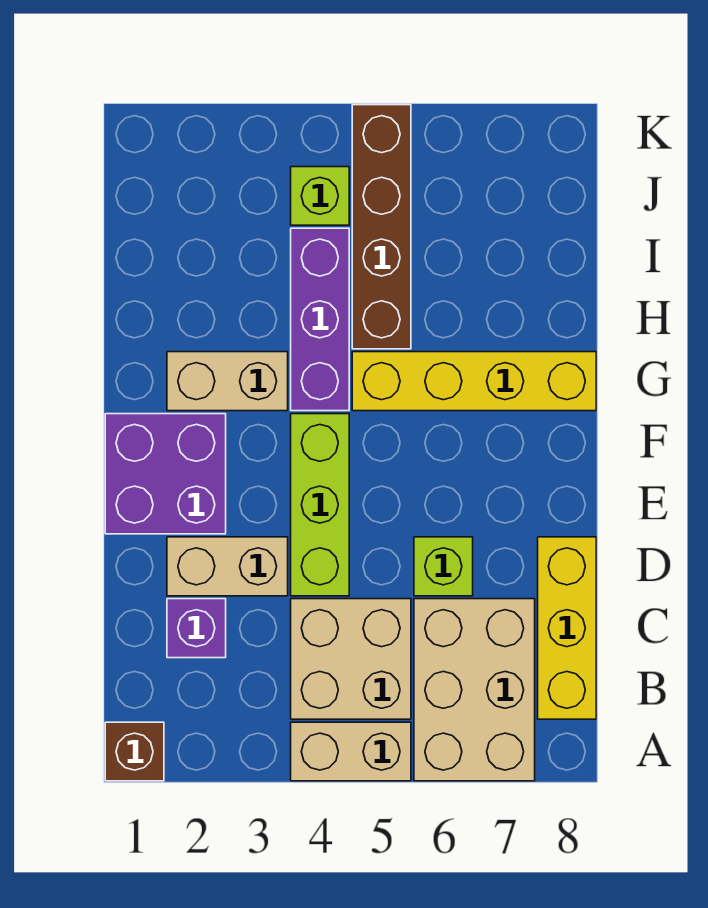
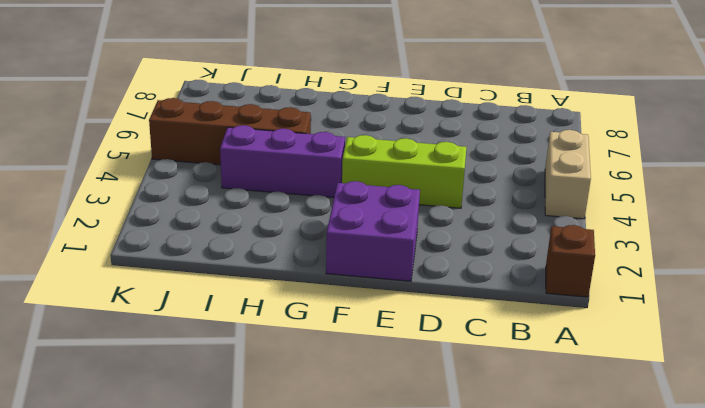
none -> tan 2x3 brick [414,599,535,781]
none -> tan 2x2 brick [291,599,411,719]
none -> yellow 1x3 brick [538,537,596,719]

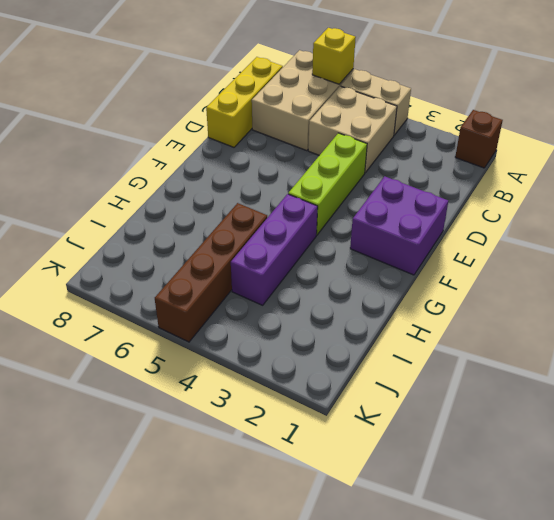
yellow 1x1 brick [312,28,356,84] -> none
none -> purple 1x1 brick [167,599,226,658]
none -> tan 1x2 brick [167,537,288,596]
none -> lime 1x1 brick [414,537,473,596]

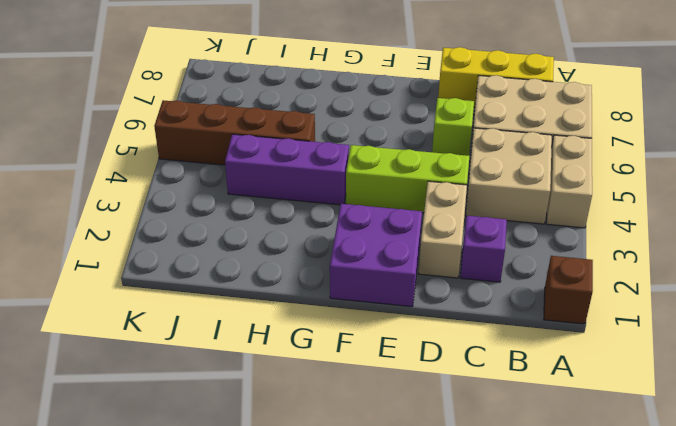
none -> tan 1x2 brick [167,352,288,411]
none -> yellow 1x4 brick [352,352,596,411]
none -> lime 1x1 brick [291,167,349,225]

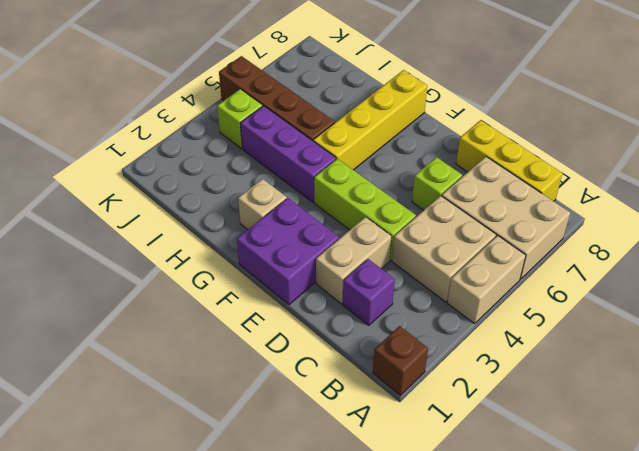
tan 1x1 brick [238,179,287,230] -> tan 1x2 brick [167,352,288,411]

